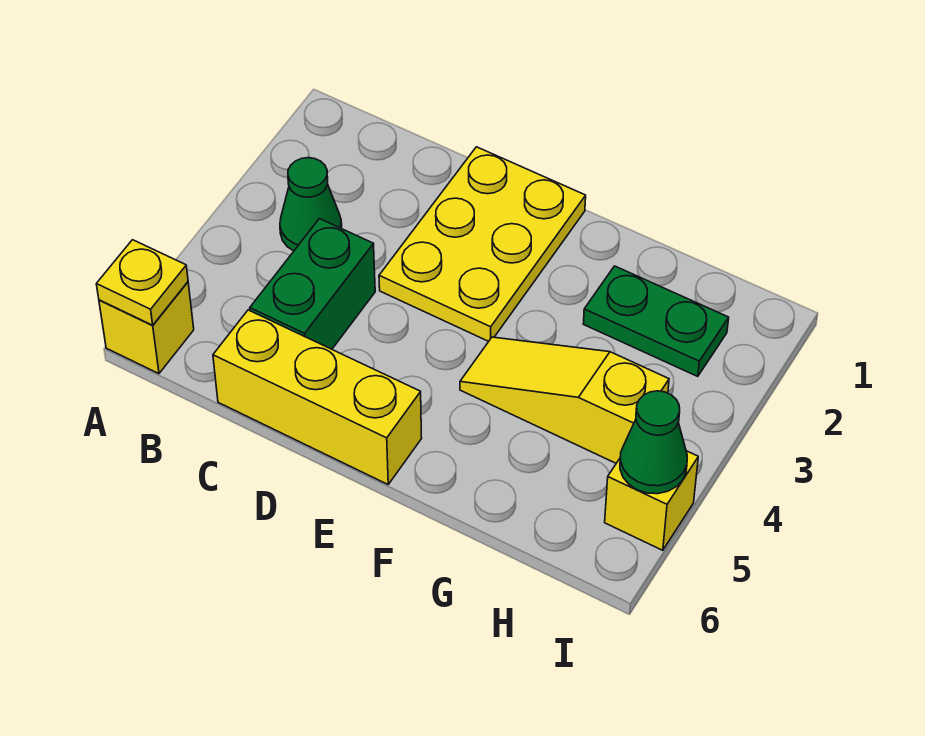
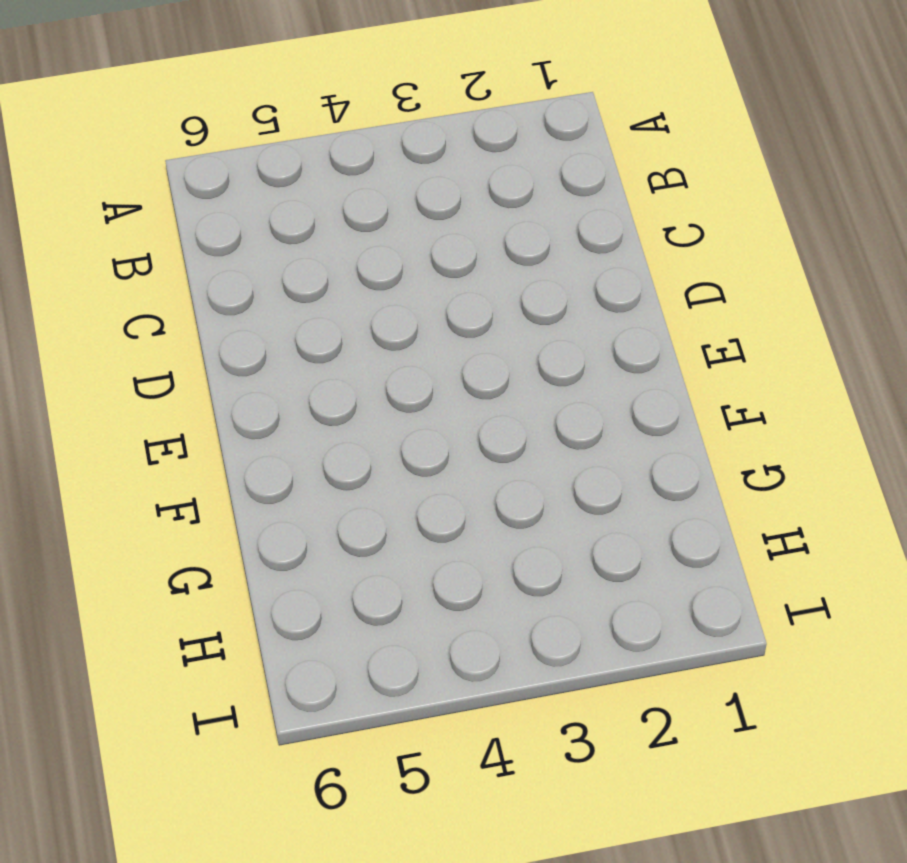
none -> yellow 1x1 brick [99,282,194,374]
none -> green 1x1 cone [280,158,342,251]

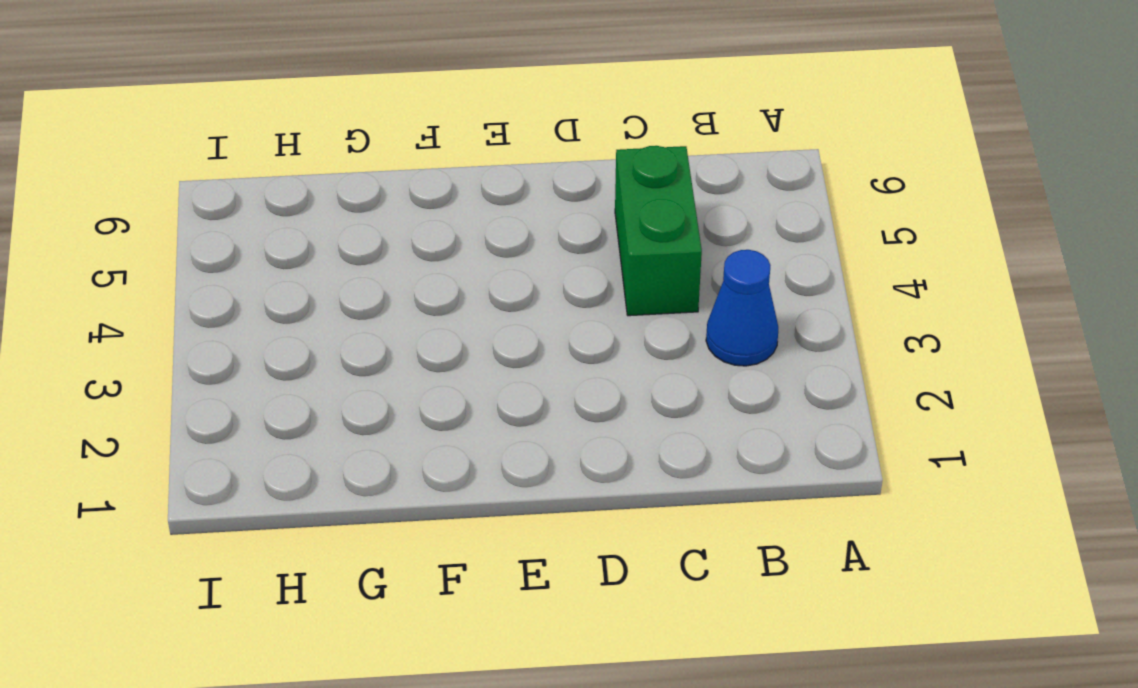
blue 1x1 cone [706,250,778,366] -> green 1x1 cone [280,158,342,251]
none -> yellow 1x1 brick [99,282,194,374]
none -> yellow 1x3 brick [213,310,422,484]

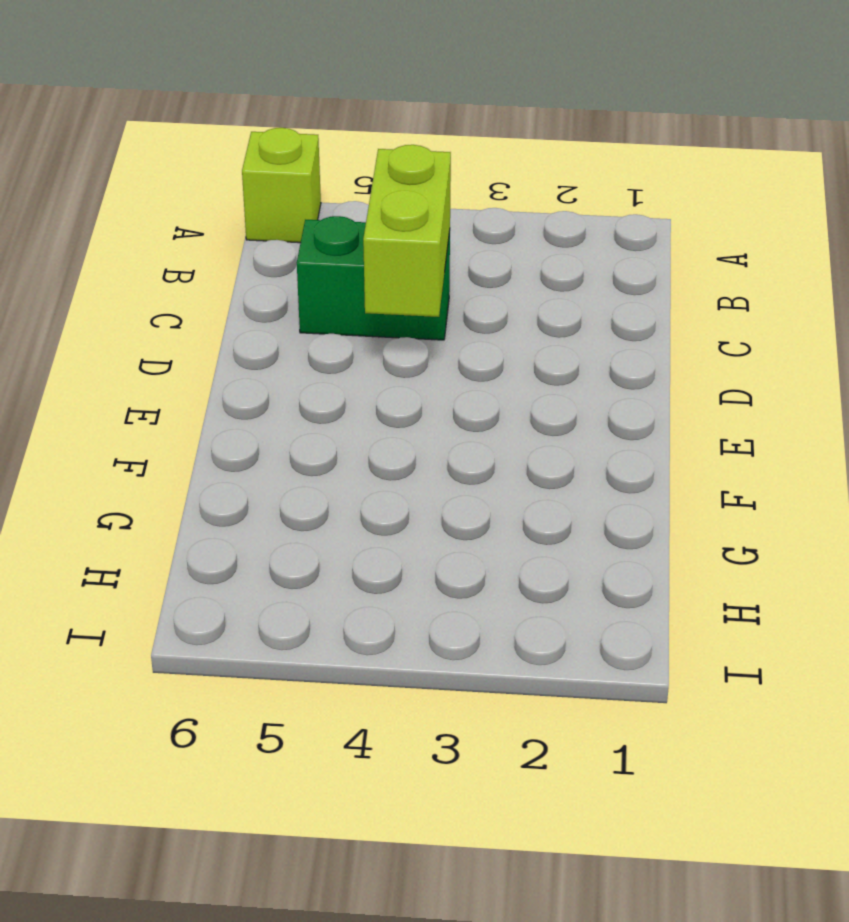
lime 1x1 brick [242,128,321,243] -> yellow 1x1 brick [99,282,194,374]
lime 1x2 brick [363,145,451,317] -> none
none -> green 1x1 cone [280,158,342,251]
none -> yellow 1x3 brick [213,310,422,484]

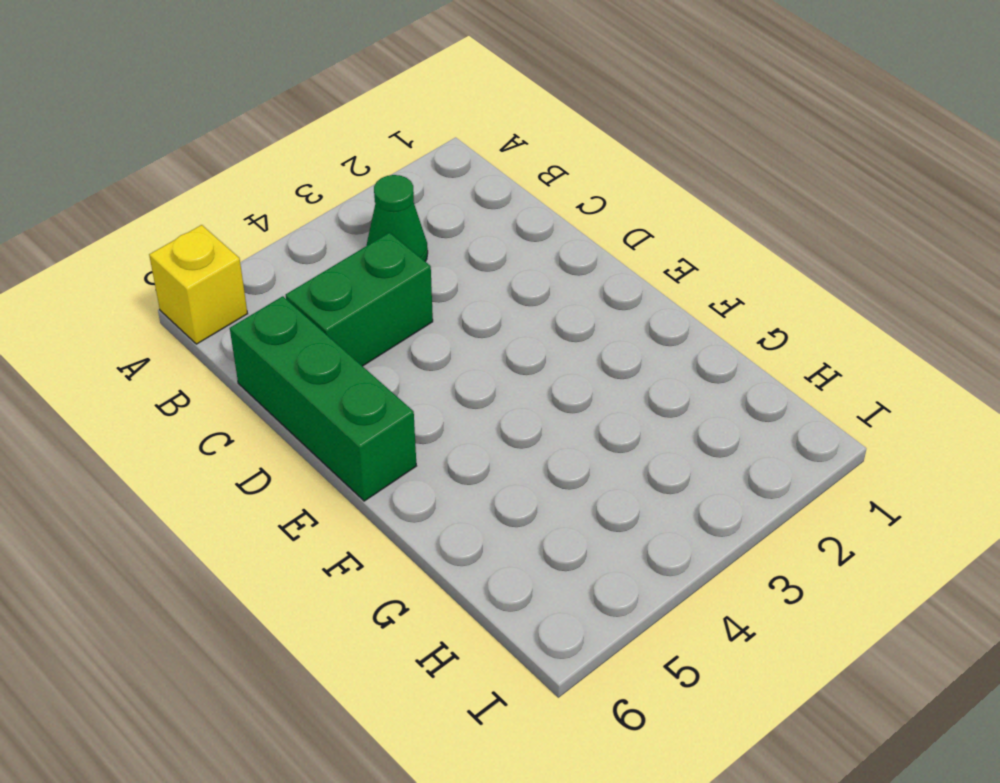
green 1x3 brick [230,296,416,501] -> yellow 1x3 brick [213,310,422,484]
none -> yellow 2x3 plate [379,147,586,341]
none -> yellow 1x3 slope [460,337,669,463]

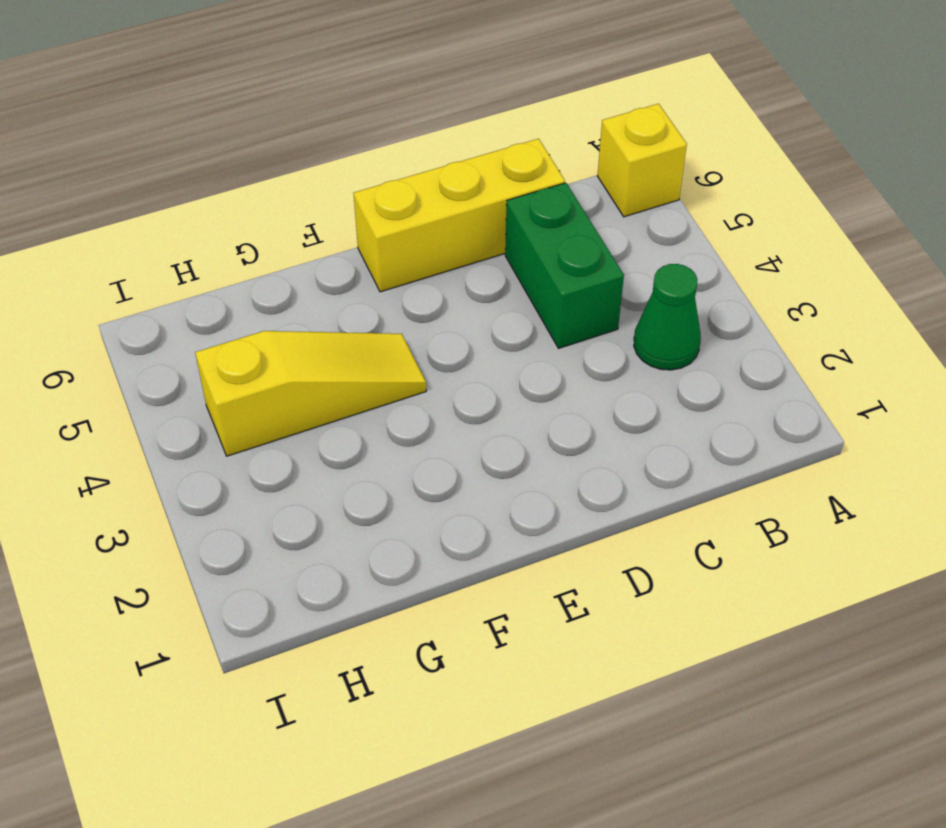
none -> yellow 2x3 plate [379,147,586,341]
none -> green 1x2 plate [583,266,729,377]

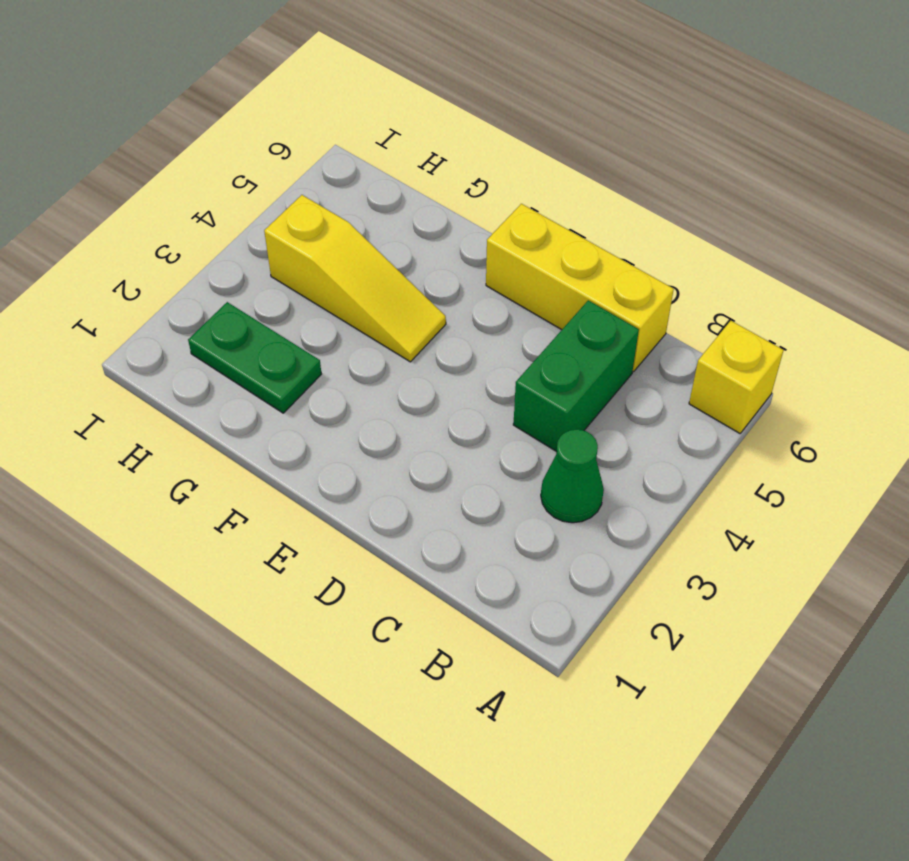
none -> yellow 2x3 plate [379,147,586,341]
none -> yellow 1x1 brick [605,451,698,550]

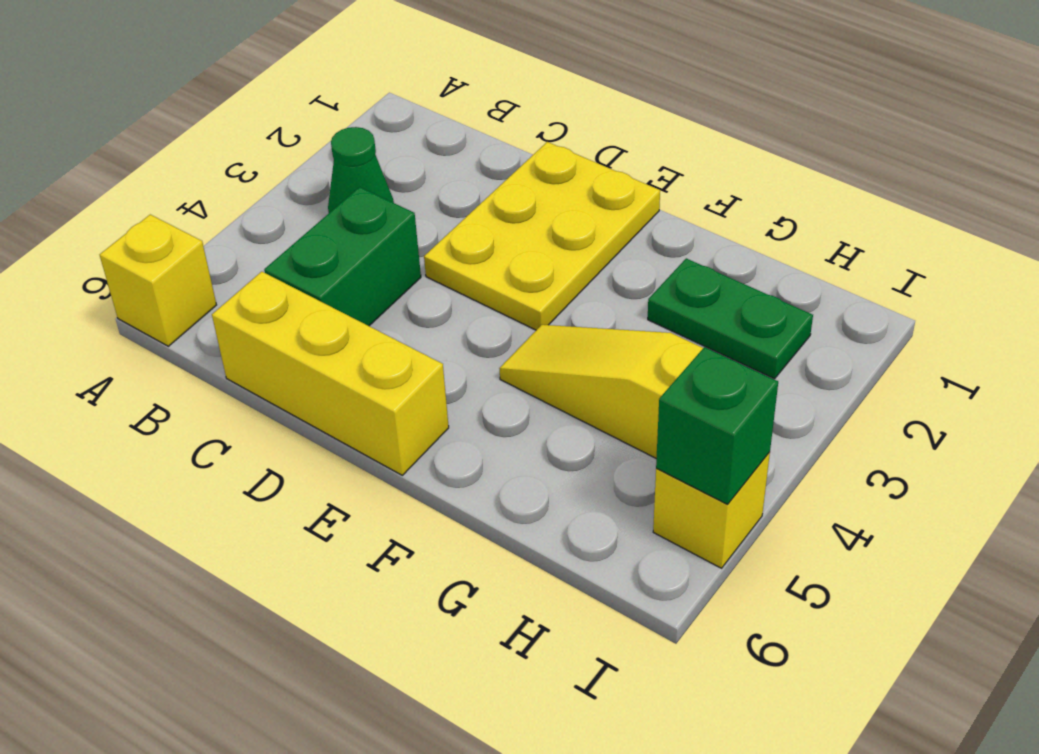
green 1x1 brick [656,347,778,504] -> green 1x1 cone [620,391,687,494]
none -> yellow 1x1 plate [96,240,188,325]

